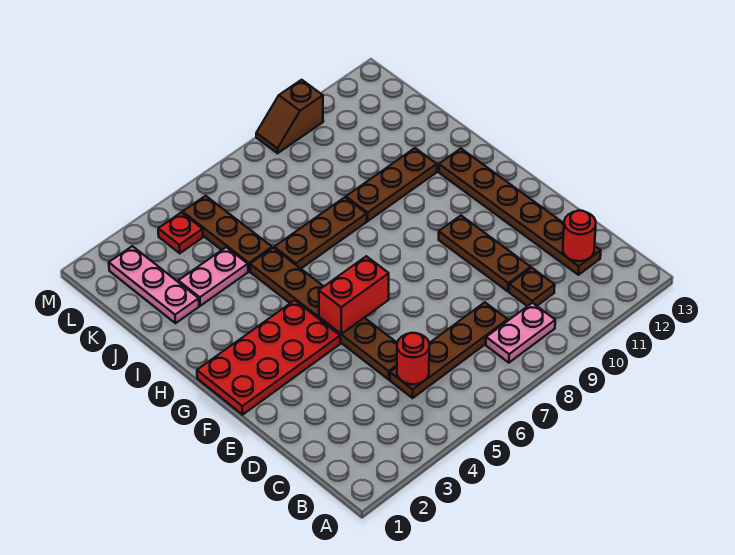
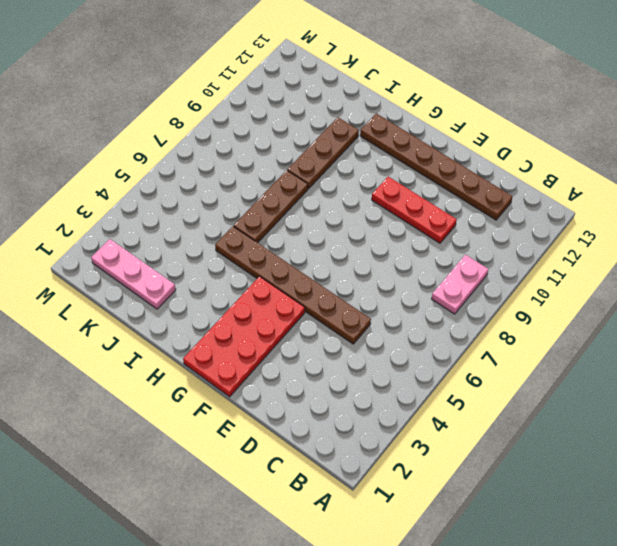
red 1x3 plate [372,177,457,243] -> brown 1x3 plate [439,216,531,292]
none -> brown 1x4 plate [390,302,508,398]
none -> brown 1x1 plate [509,268,555,306]
none -> pink 1x2 plate [178,247,248,306]

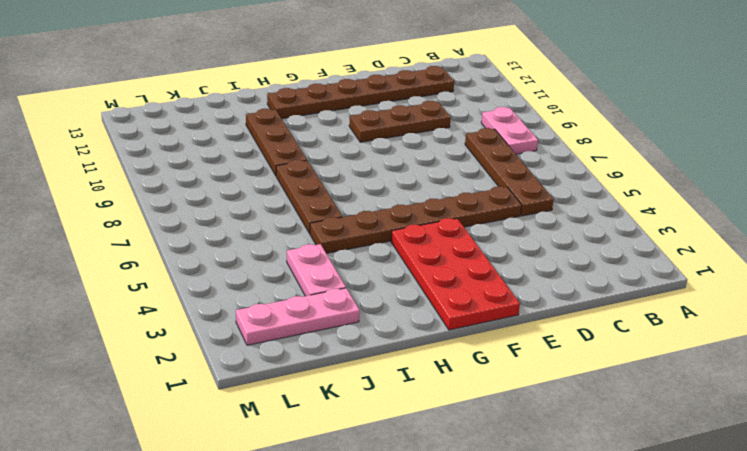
none -> brown 1x1 plate [509,268,555,306]
none -> brown 1x3 plate [183,196,272,271]
none -> red 1x1 plate [158,212,203,253]

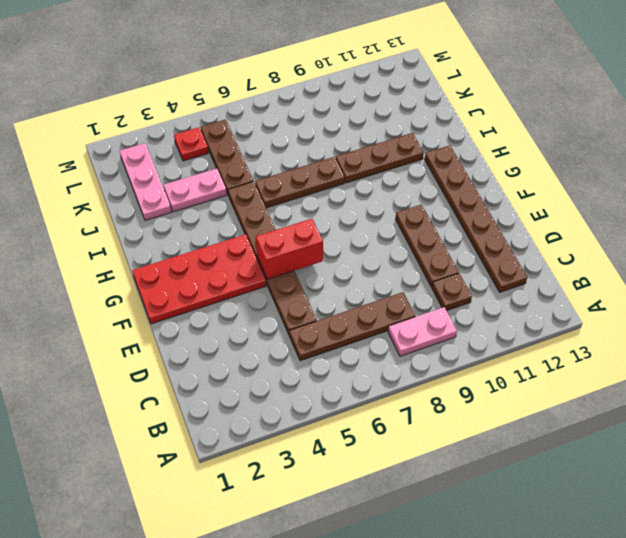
none -> brown 1x2 slope [256,80,323,153]
none -> red 1x1 round brick [397,333,429,384]
none -> red 1x1 round brick [563,211,596,261]

